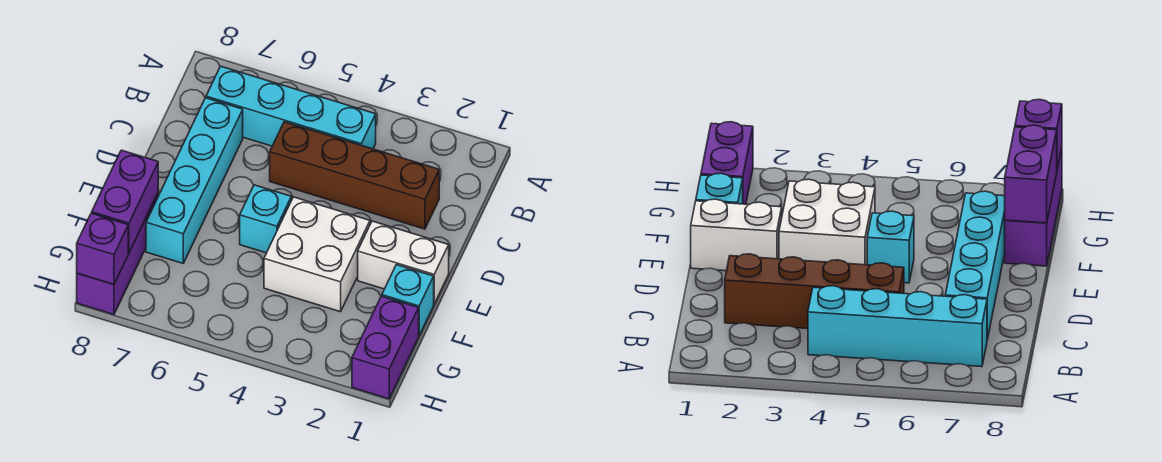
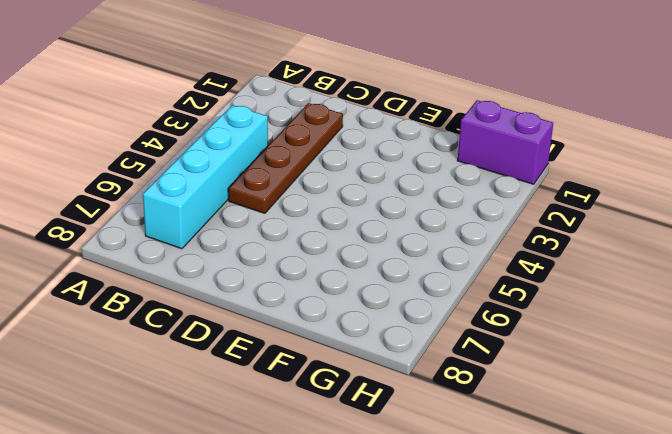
brown 1x4 plate [228,103,343,213] -> brown 1x4 brick [270,122,439,229]
none -> cyan 1x4 brick [146,98,243,263]
none -> white 1x2 brick [358,221,449,304]

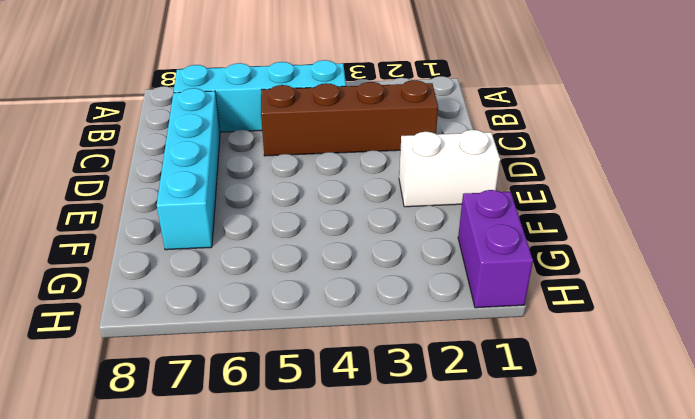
none -> white 2x2 brick [264,197,370,312]
none -> cyan 1x1 brick [240,185,291,253]

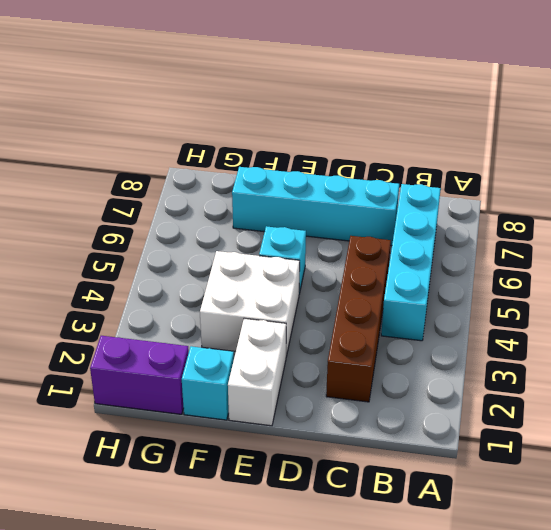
none -> purple 1x3 brick [77,193,158,314]
none -> purple 1x2 brick [92,150,158,253]

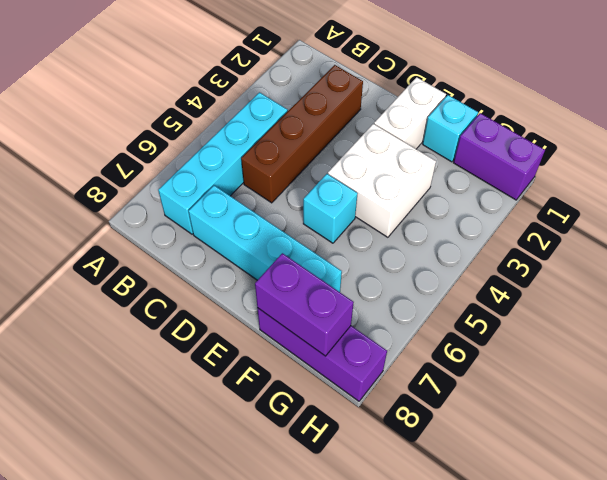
none -> purple 1x1 brick [77,213,128,284]

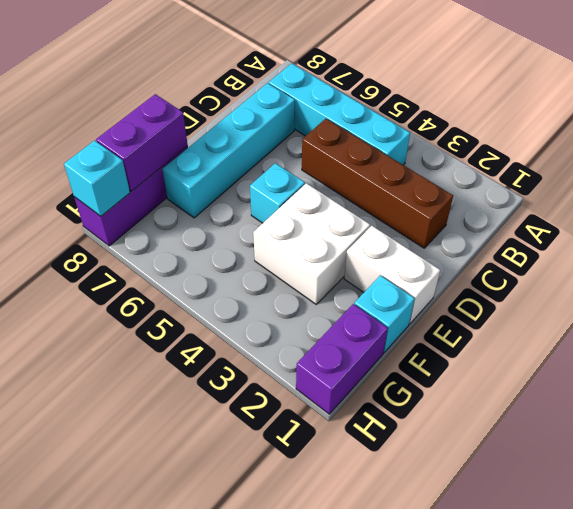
cyan 1x1 brick [64,141,130,216] -> purple 1x1 brick [77,213,128,284]

